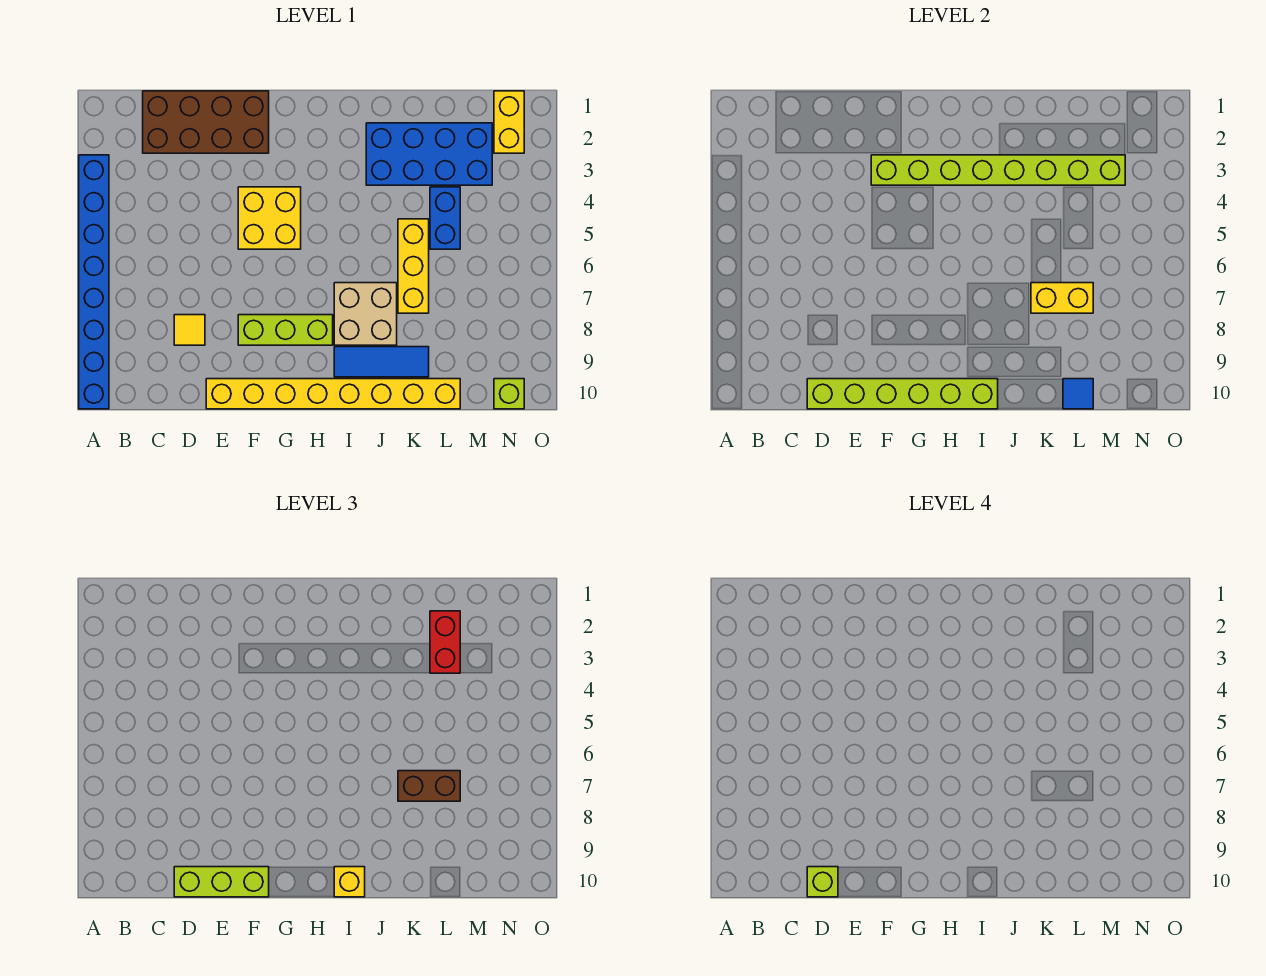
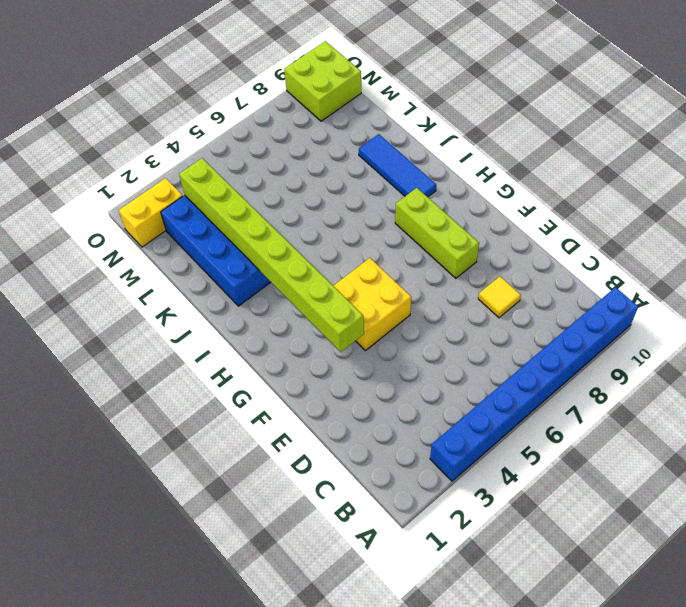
lime 2x2 brick [284,41,361,121] -> lime 1x1 brick [494,379,524,409]
none -> brown 2x4 brick [143,91,269,153]
none -> yellow 1x8 brick [206,379,460,409]
none -> tan 2x2 brick [334,283,397,345]

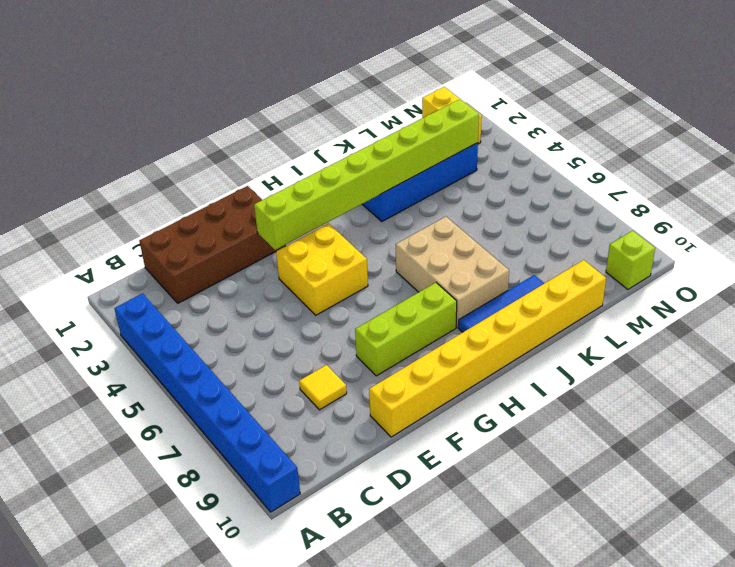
tan 2x3 brick [396,217,509,327] -> tan 2x2 brick [334,283,397,345]
none -> yellow 1x3 brick [398,219,429,313]
none -> blue 1x2 brick [430,187,460,249]
none -> lime 1x6 brick [807,379,998,409]

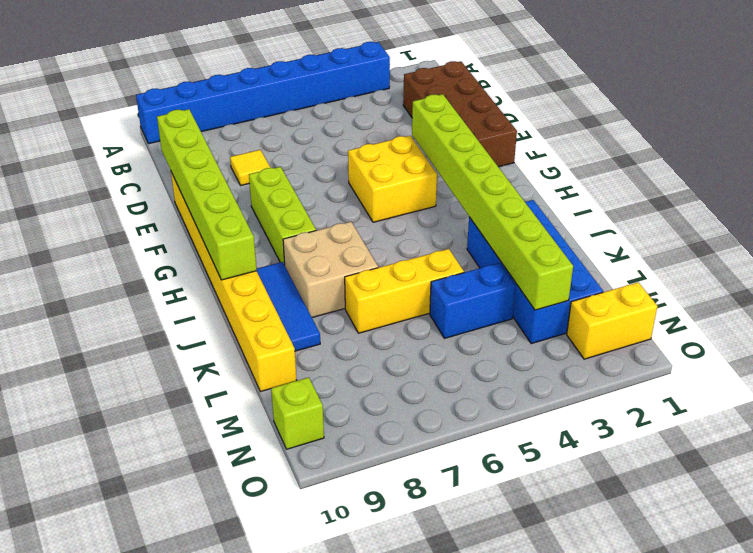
none -> yellow 1x2 brick [1031,283,1093,313]
none -> blue 1x1 tile [1063,379,1093,409]
none -> lime 1x3 brick [174,867,269,897]

